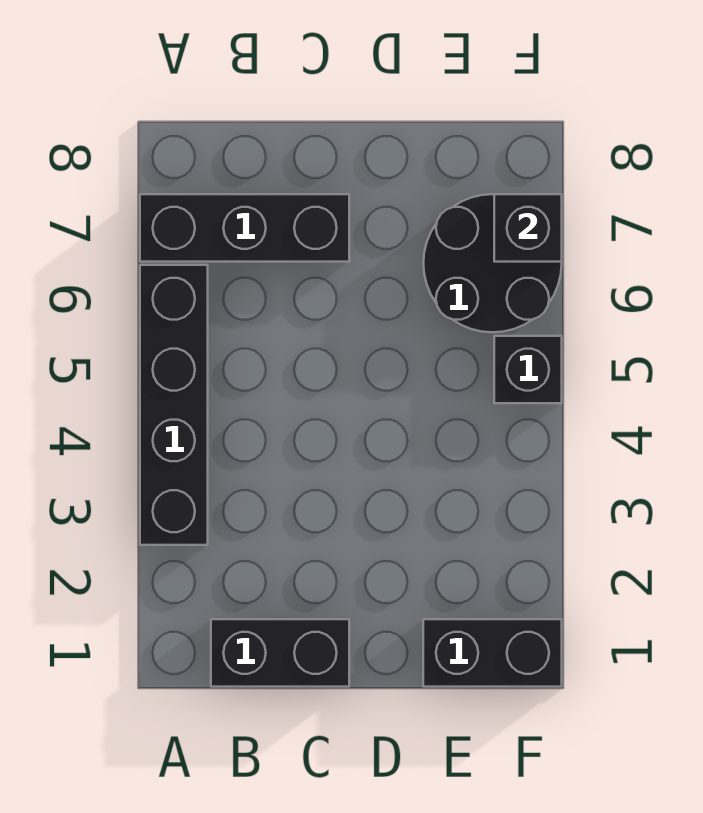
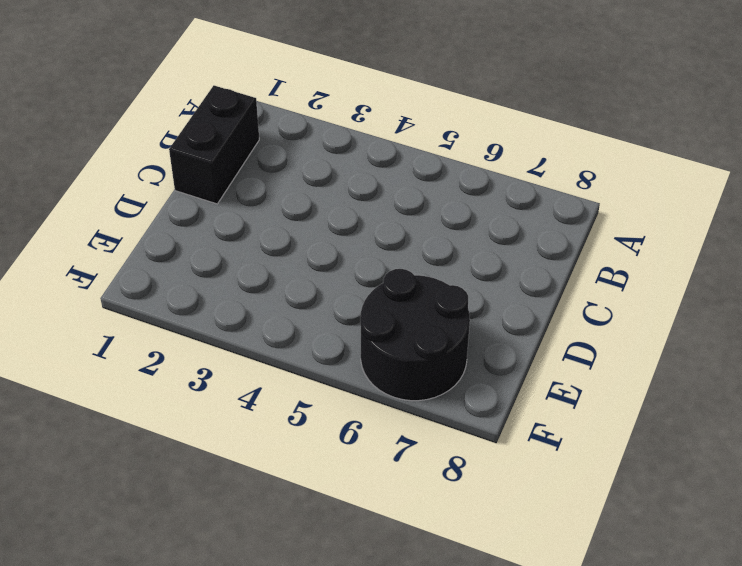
none -> black 1x4 brick [140,265,208,545]
none -> black 1x3 brick [140,194,349,262]

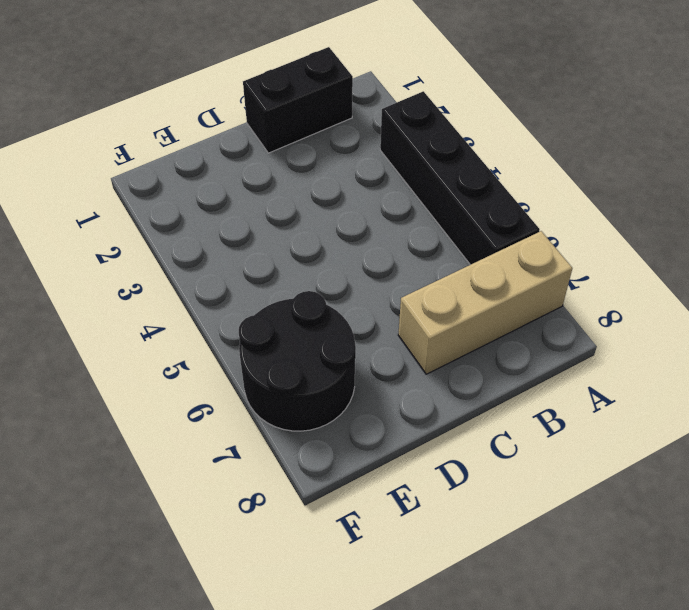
tan 1x3 brick [398,231,572,374] -> black 1x3 brick [140,194,349,262]
none -> black 1x2 brick [423,619,562,687]
none -> black 1x1 brick [494,336,562,403]

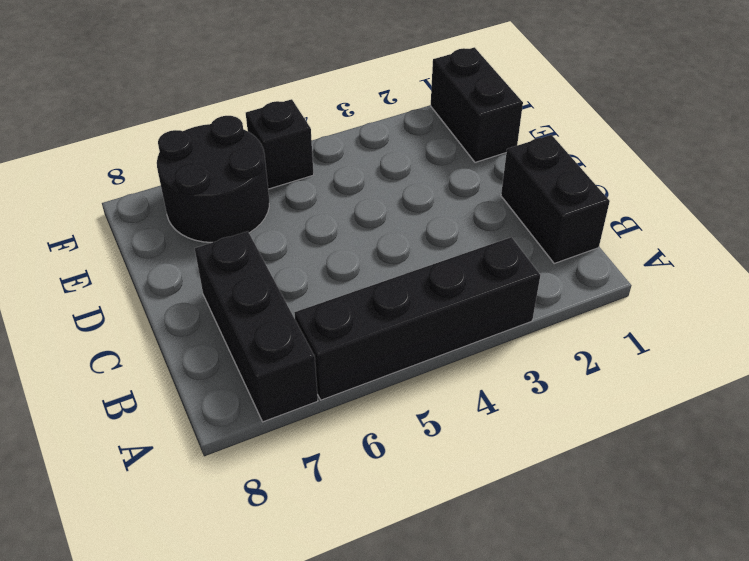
none -> black 1x1 brick [494,194,562,262]

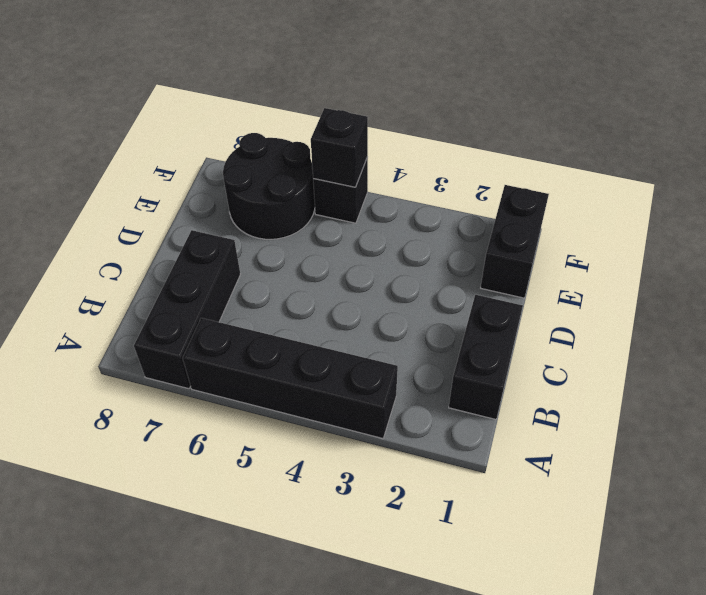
black 1x1 brick [311,108,368,187] -> black 1x1 brick moved to [494,194,562,262]

